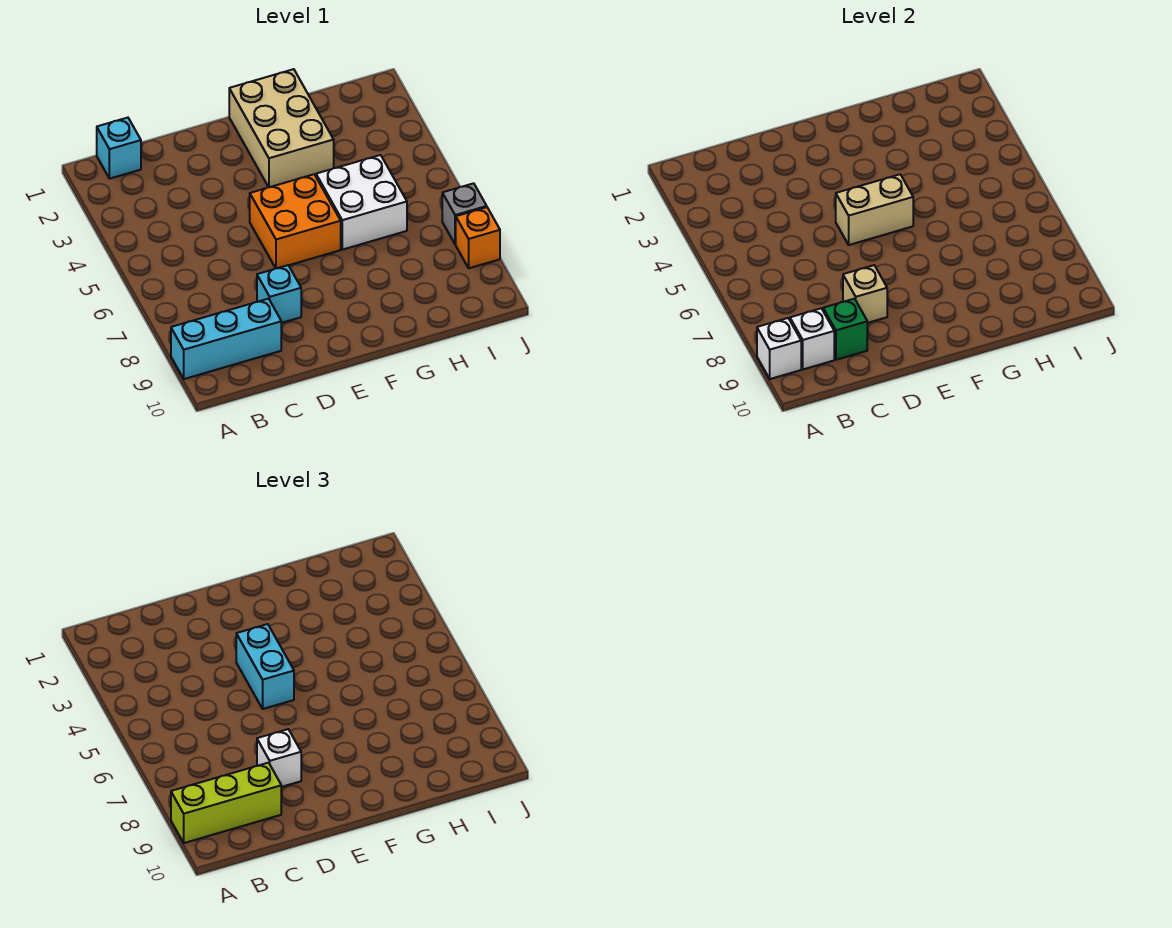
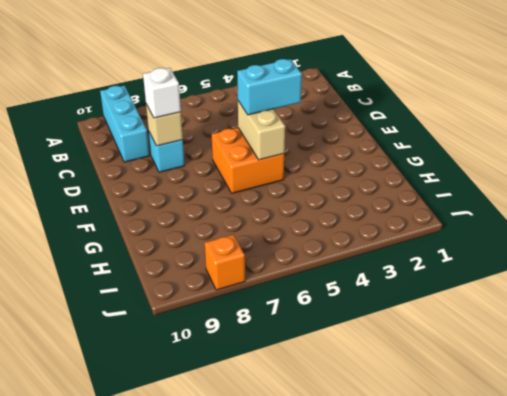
none -> cyan 1x1 brick [97,118,141,179]
none -> tan 2x3 brick [229,69,334,187]
none -> white 2x2 brick [316,155,407,250]

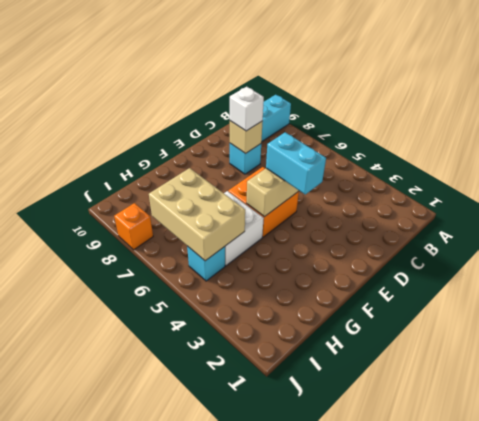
tan 2x3 brick [149,168,245,261] -> tan 2x3 brick moved to [229,69,334,187]
cyan 1x1 brick [187,246,225,281] -> cyan 1x1 brick moved to [97,118,141,179]
none -> grey 1x1 brick [442,183,487,245]
none -> white 1x1 brick [757,318,801,379]
none -> white 1x1 brick [790,308,834,369]

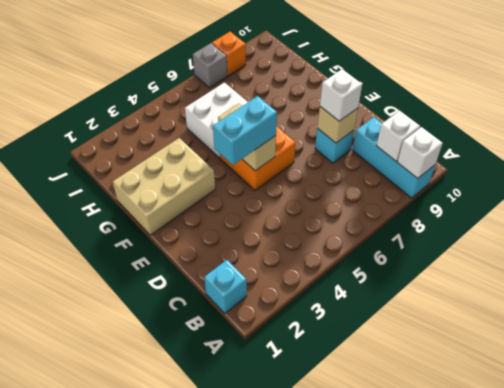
none -> green 1x1 brick [823,299,867,360]
none -> lime 1x3 brick [171,763,281,843]

